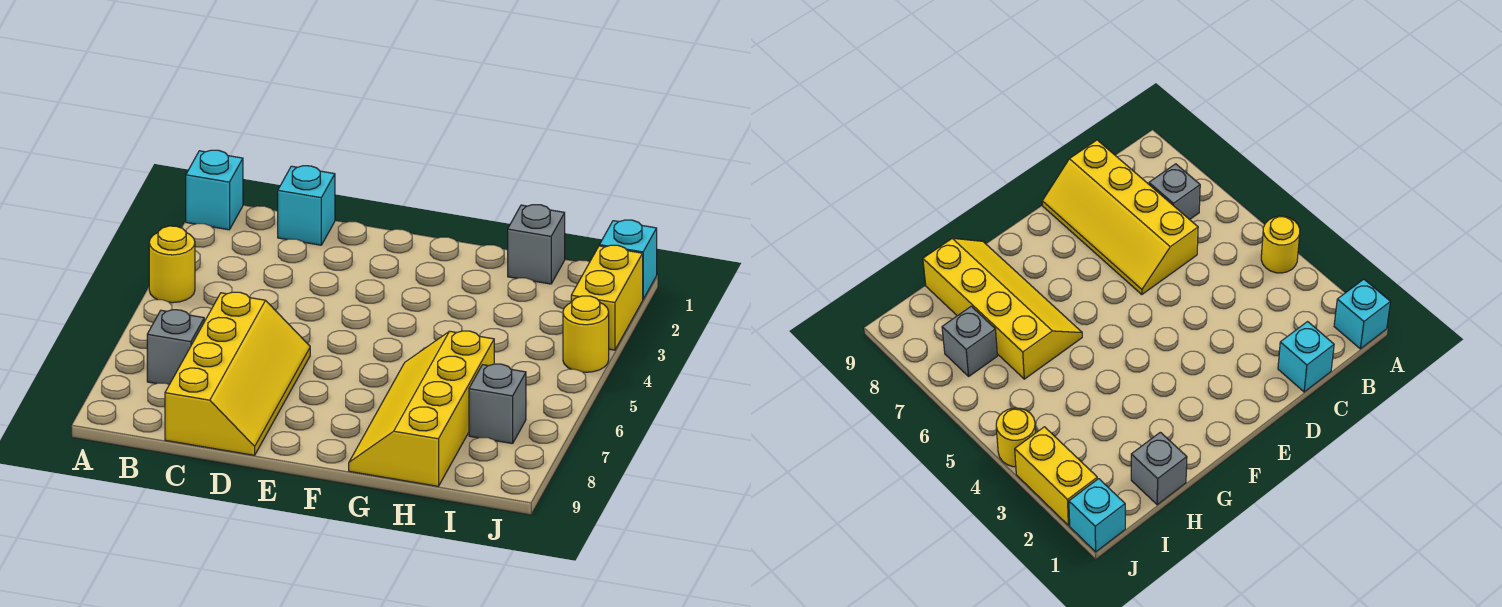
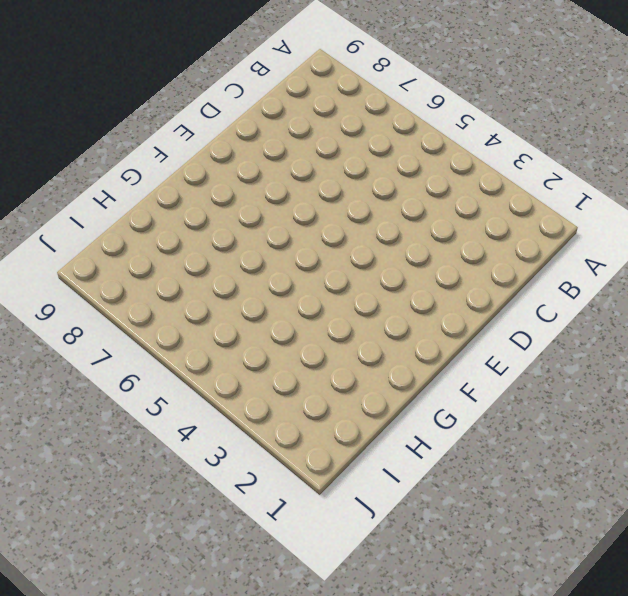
none -> cyan 1x1 brick [186,150,243,230]
none -> yellow 1x1 round brick [149,226,195,303]

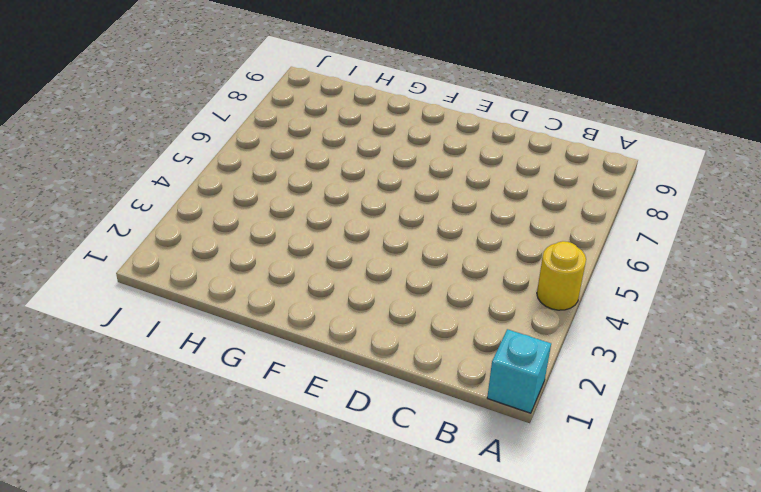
none -> grey 1x1 brick [147,310,204,384]
none -> cyan 1x1 brick [278,166,335,245]

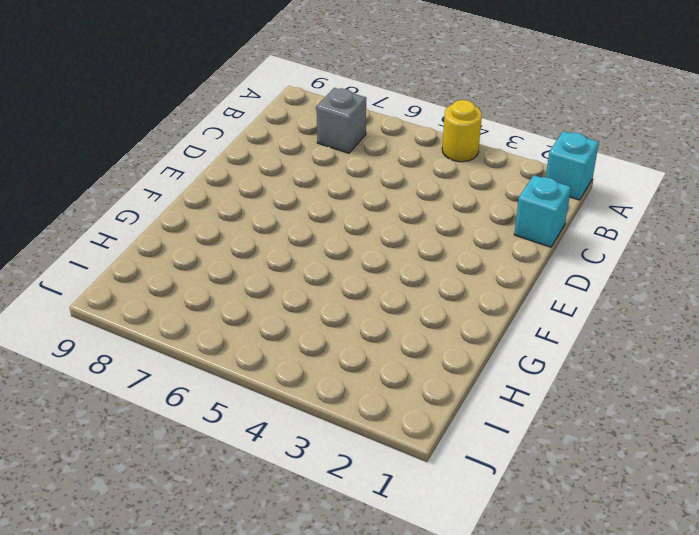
none -> yellow 2x4 slope [165,292,310,455]
none -> yellow 2x4 slope [349,331,494,486]

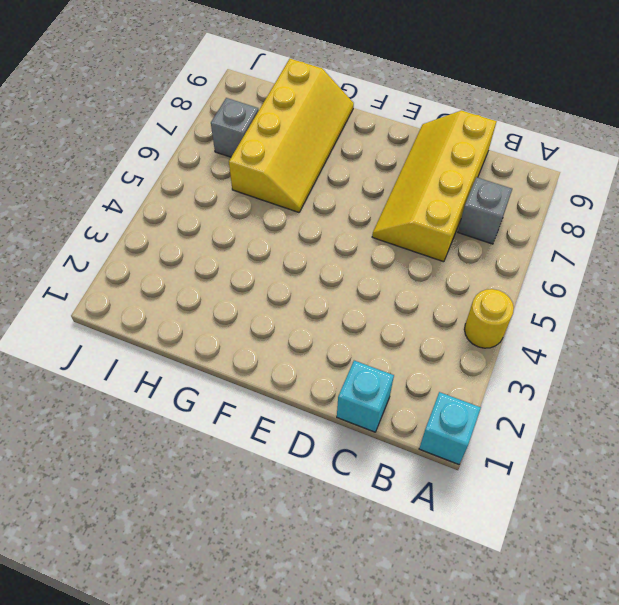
none -> grey 1x1 brick [508,205,565,284]
none -> cyan 1x1 brick [599,220,657,299]

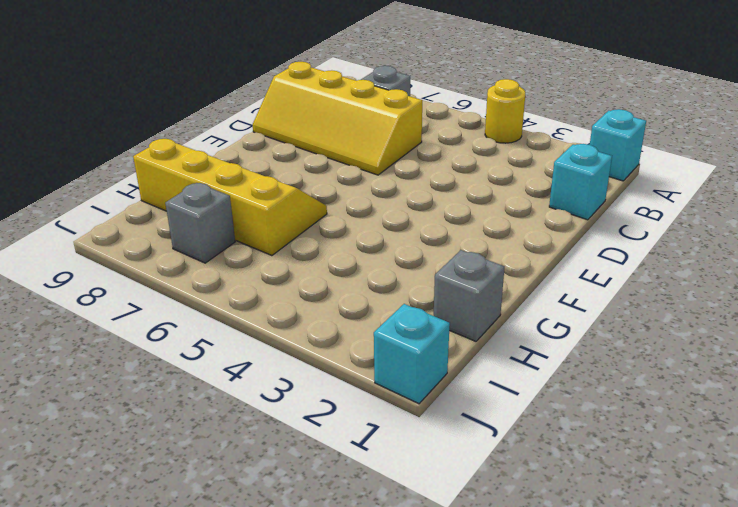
none -> yellow 1x2 brick [571,245,643,350]
none -> yellow 1x1 round brick [563,296,609,372]

